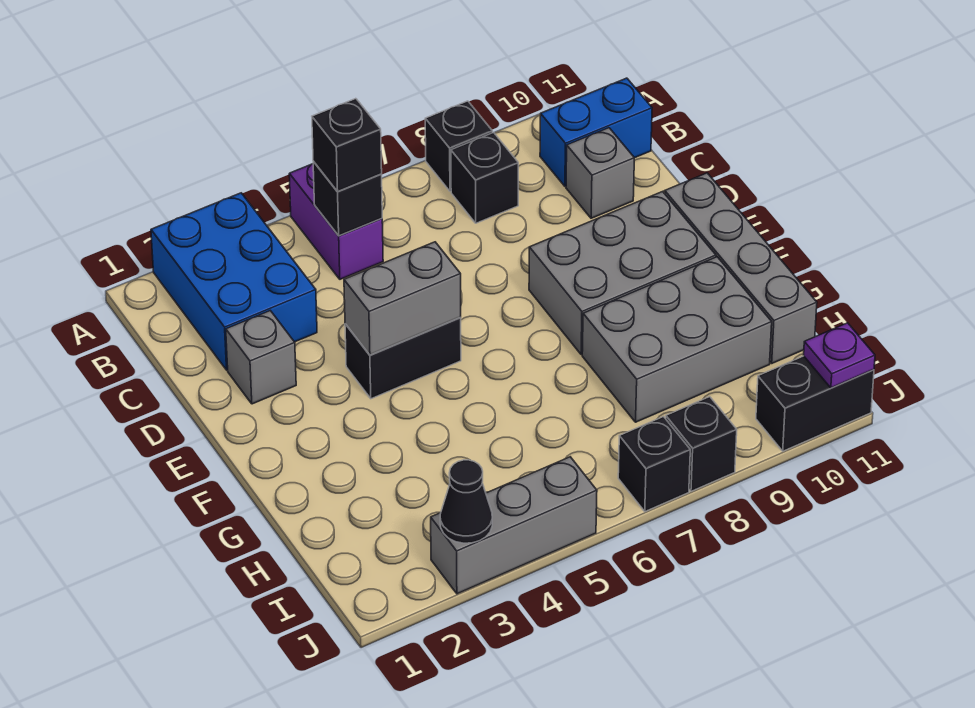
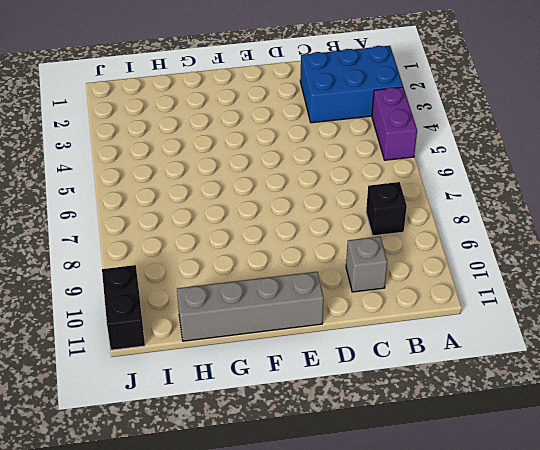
purple 1x2 brick [372,87,417,160] -> purple 1x2 brick turned to [289,164,383,279]
none -> black 1x1 brick [425,101,492,191]
none -> blue 1x2 brick [540,78,652,186]
none -> grey 1x1 brick [226,311,296,404]

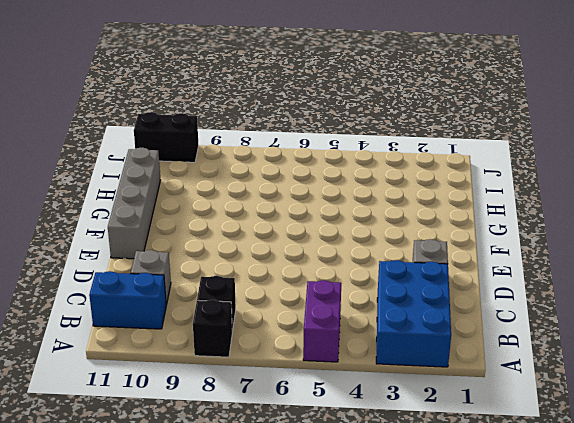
none -> black 1x2 brick [345,317,461,399]
none -> grey 2x3 brick [529,191,716,355]
none -> grey 2x3 brick [582,257,772,422]

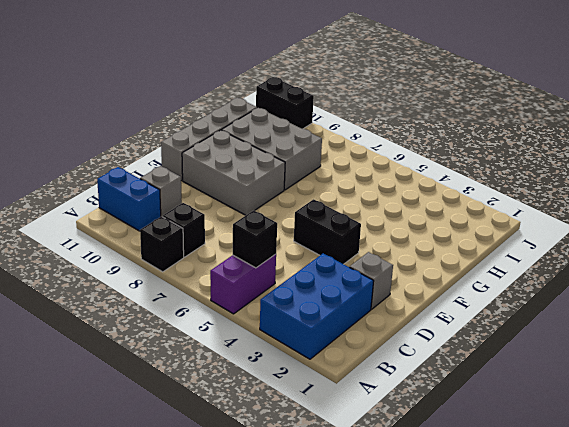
none -> grey 1x3 brick [431,457,597,594]
none -> black 1x1 brick [618,417,690,511]
none -> black 1x1 brick [666,397,737,491]

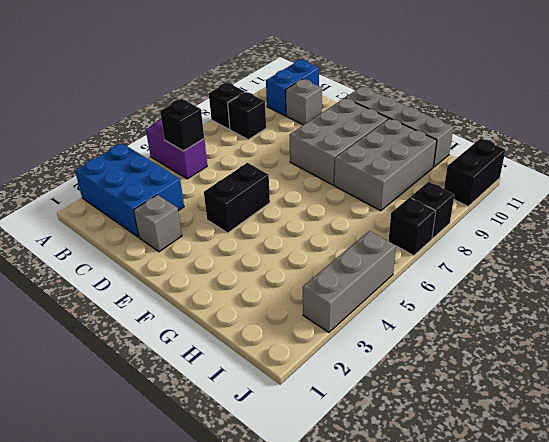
none -> grey 1x2 brick [344,242,461,355]
none -> black 1x1 cone [440,460,492,543]
none -> purple 1x1 plate [804,323,875,388]

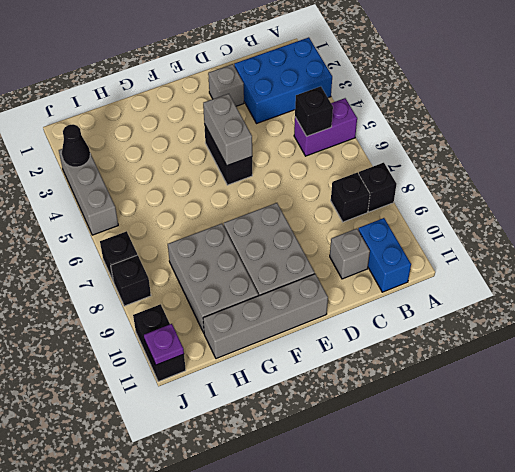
none -> black 1x1 brick [312,99,382,192]

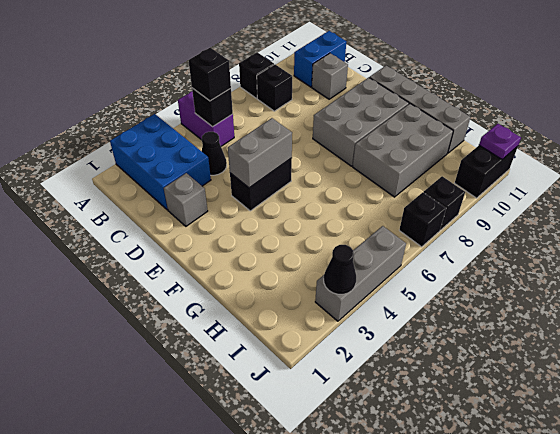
black 1x1 cone [202,132,227,175] -> none

